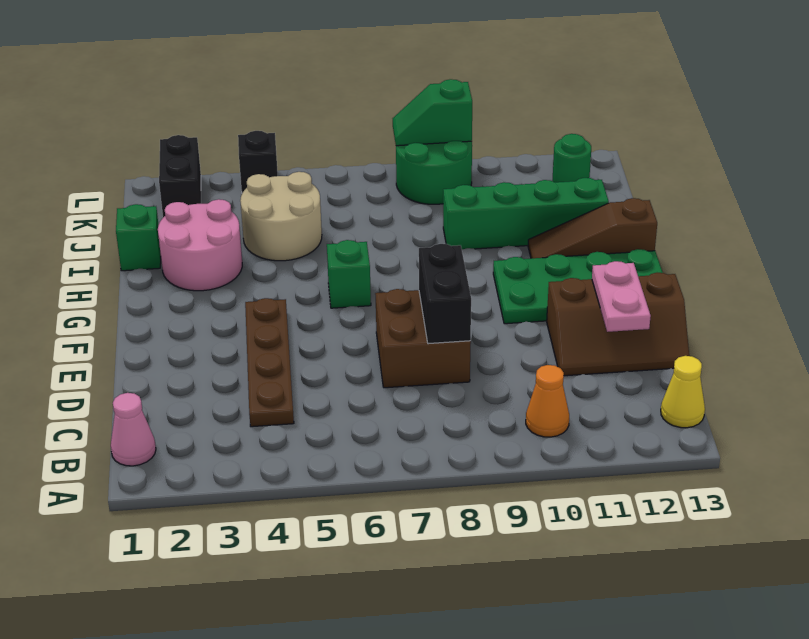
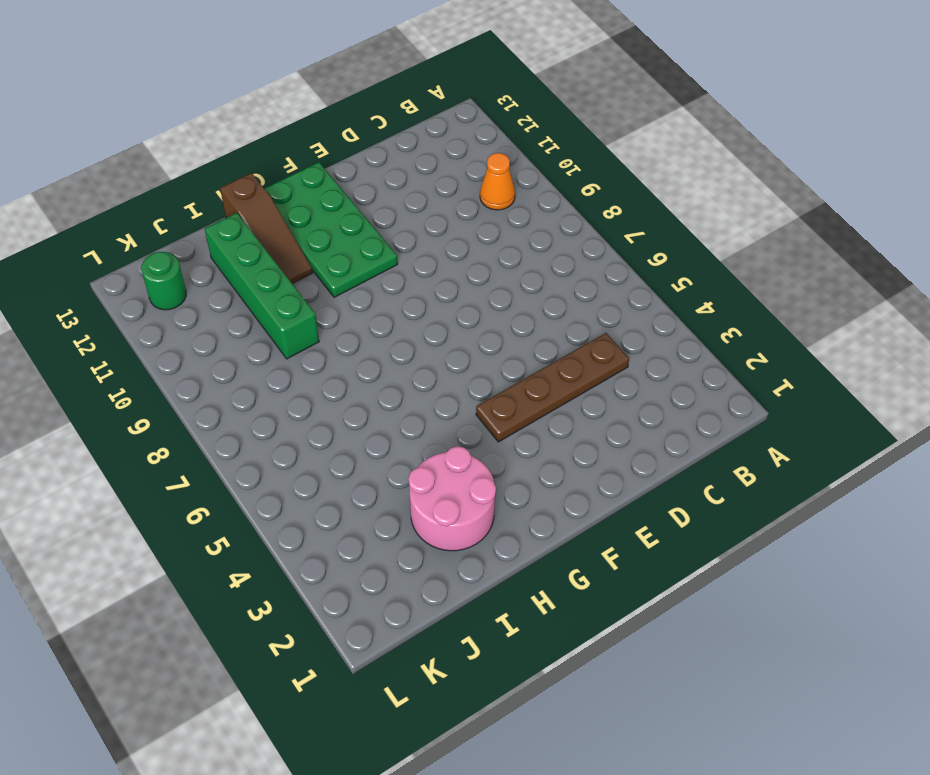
none -> pink 1x1 cone [111,393,156,466]
none -> yellow 1x1 cone [661,356,705,428]
none -> brown 2x2 brick [375,289,471,388]

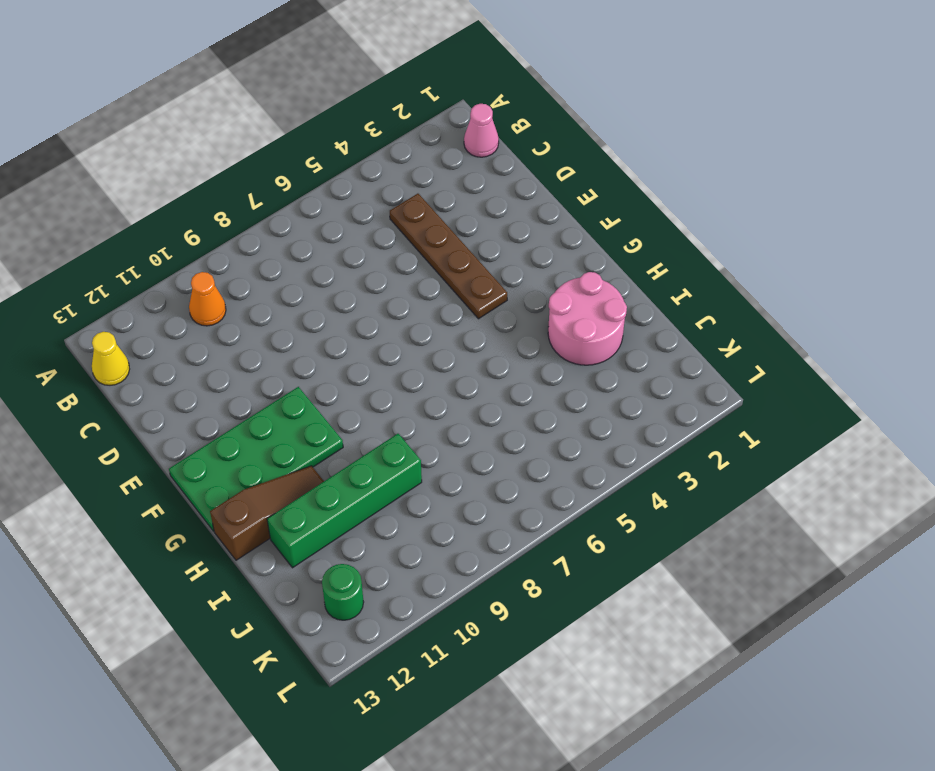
none -> brown 2x2 brick [375,289,471,388]
none -> brown 2x3 slope [547,273,689,376]
none -> green 1x1 brick [327,240,371,308]

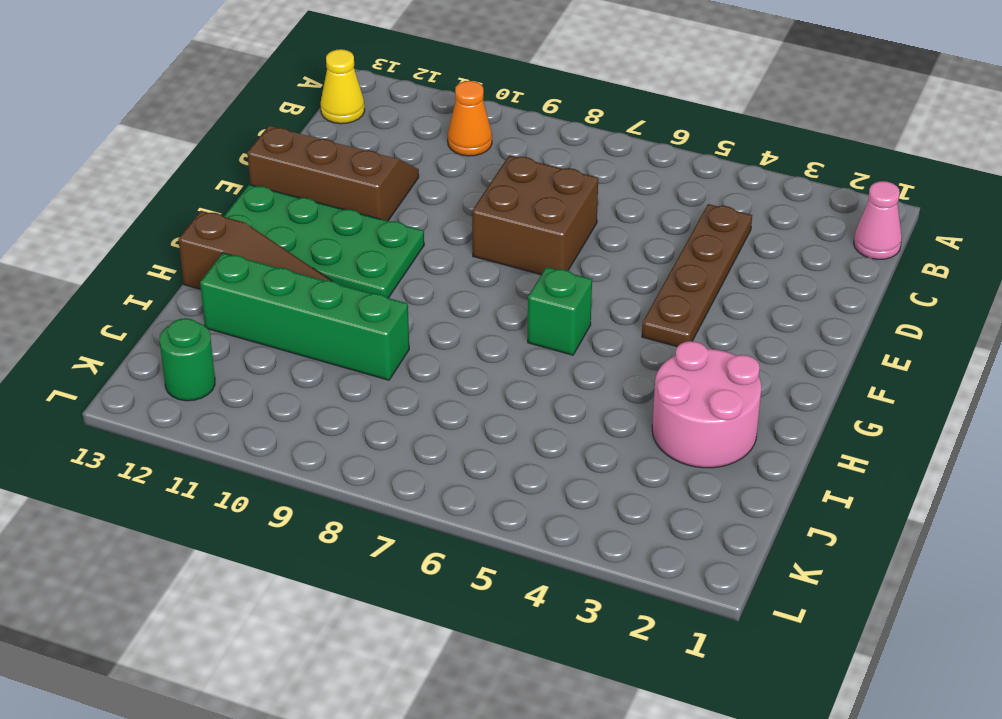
none -> green 1x1 brick [116,204,161,271]
none -> tan 2x2 round brick [240,172,322,261]
none -> black 1x2 brick [159,135,201,217]

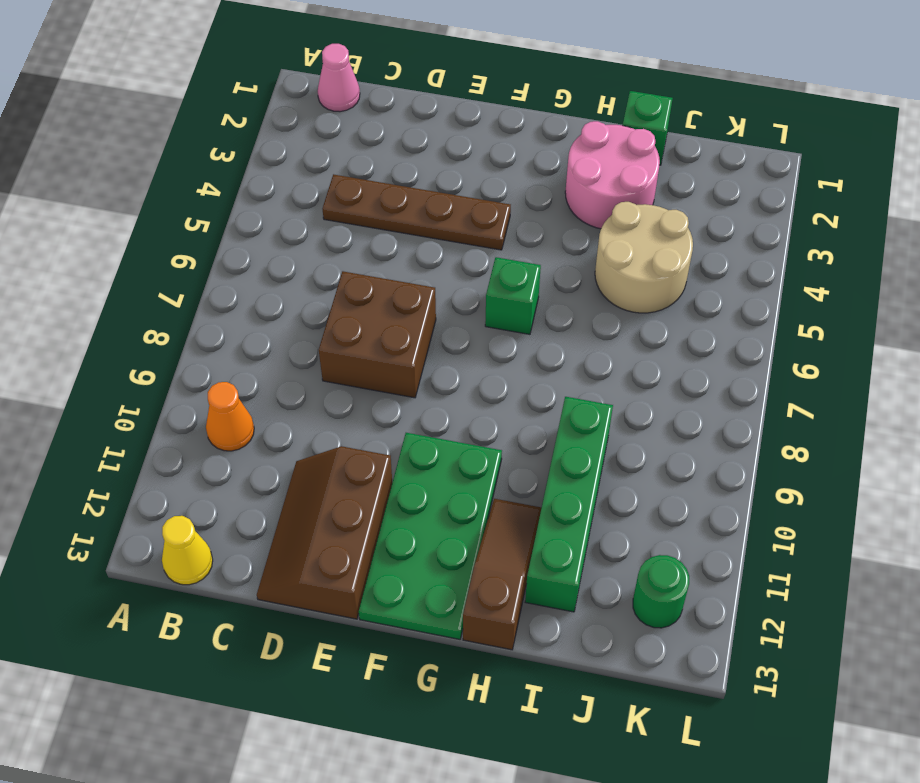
none -> black 1x2 brick [159,135,201,217]
none -> green 2x2 round brick [396,141,472,204]
none -> black 1x1 brick [238,131,278,193]

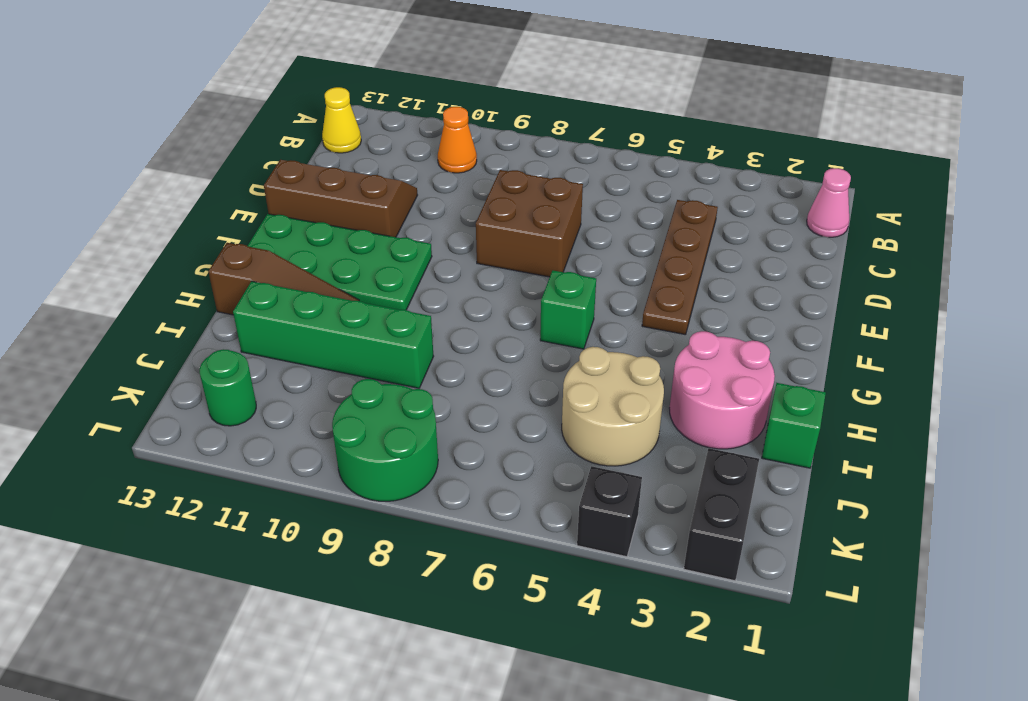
none -> black 1x2 brick [419,244,471,344]
none -> pink 1x2 plate [592,261,651,332]
none -> green 1x2 slope [393,79,472,146]

